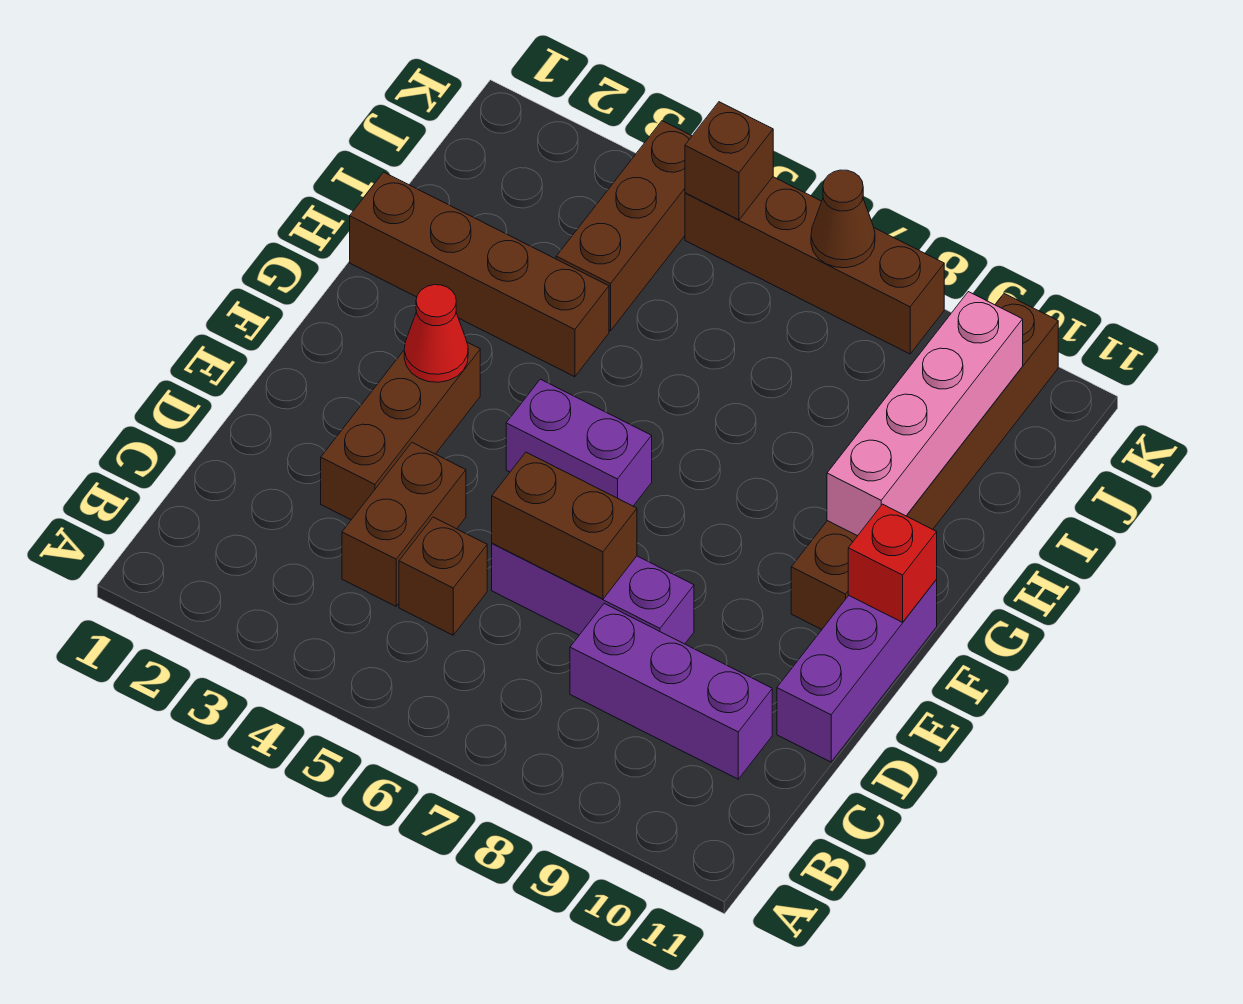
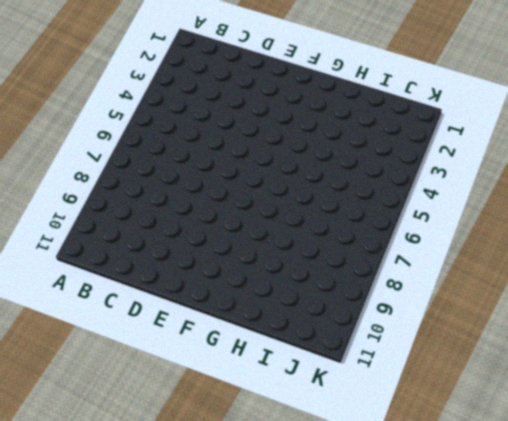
none -> brown 1x2 brick [342,443,466,606]
none -> brown 1x1 brick [399,517,487,635]
none -> purple 1x3 brick [570,604,772,779]

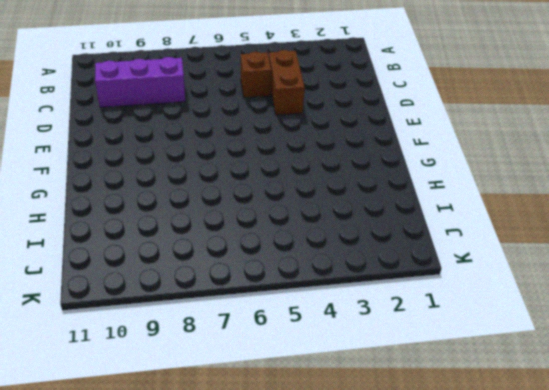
none -> brown 1x3 brick [321,342,480,520]
none -> purple 1x3 brick [492,543,694,644]
none -> purple 1x3 brick [777,580,937,762]

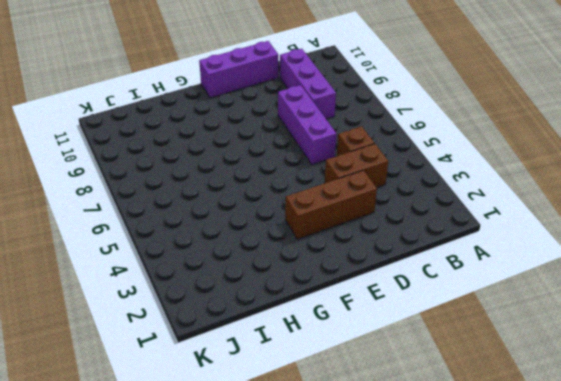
none -> purple 1x2 brick [506,379,652,506]
none -> brown 1x6 brick [791,294,1058,629]
none -> brown 1x4 brick [350,172,609,377]

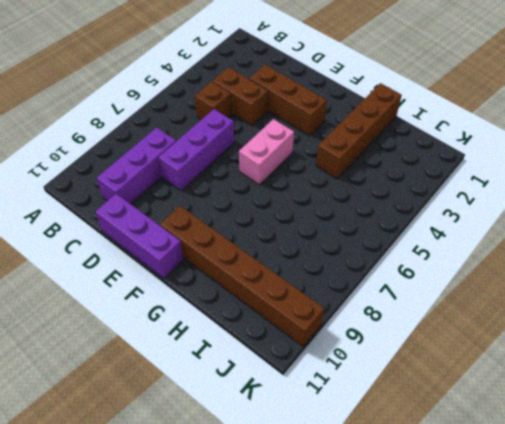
pink 1x2 brick [239,119,294,185] -> purple 1x2 brick [506,379,652,506]
none -> brown 1x3 brick [556,121,692,331]
none -> brown 1x4 brick [685,177,944,354]
none -> brown 1x2 brick [492,452,637,599]

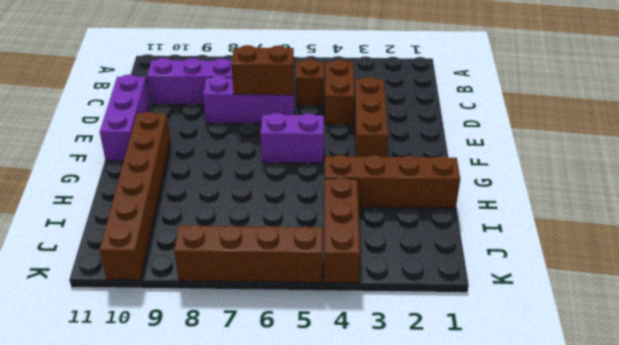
none -> red 1x1 cone [404,285,468,382]
none -> red 1x1 brick [848,504,937,622]
none -> pink 1x4 brick [827,292,1023,536]

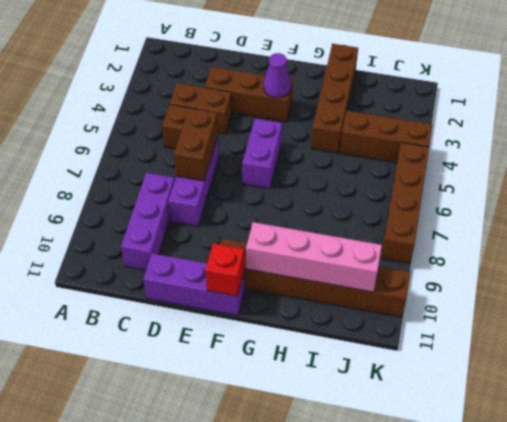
purple 1x1 cone [264,53,291,98] -> red 1x1 cone [404,285,468,382]
none -> brown 1x1 brick [685,102,773,220]
none -> brown 1x1 cone [811,170,875,268]

